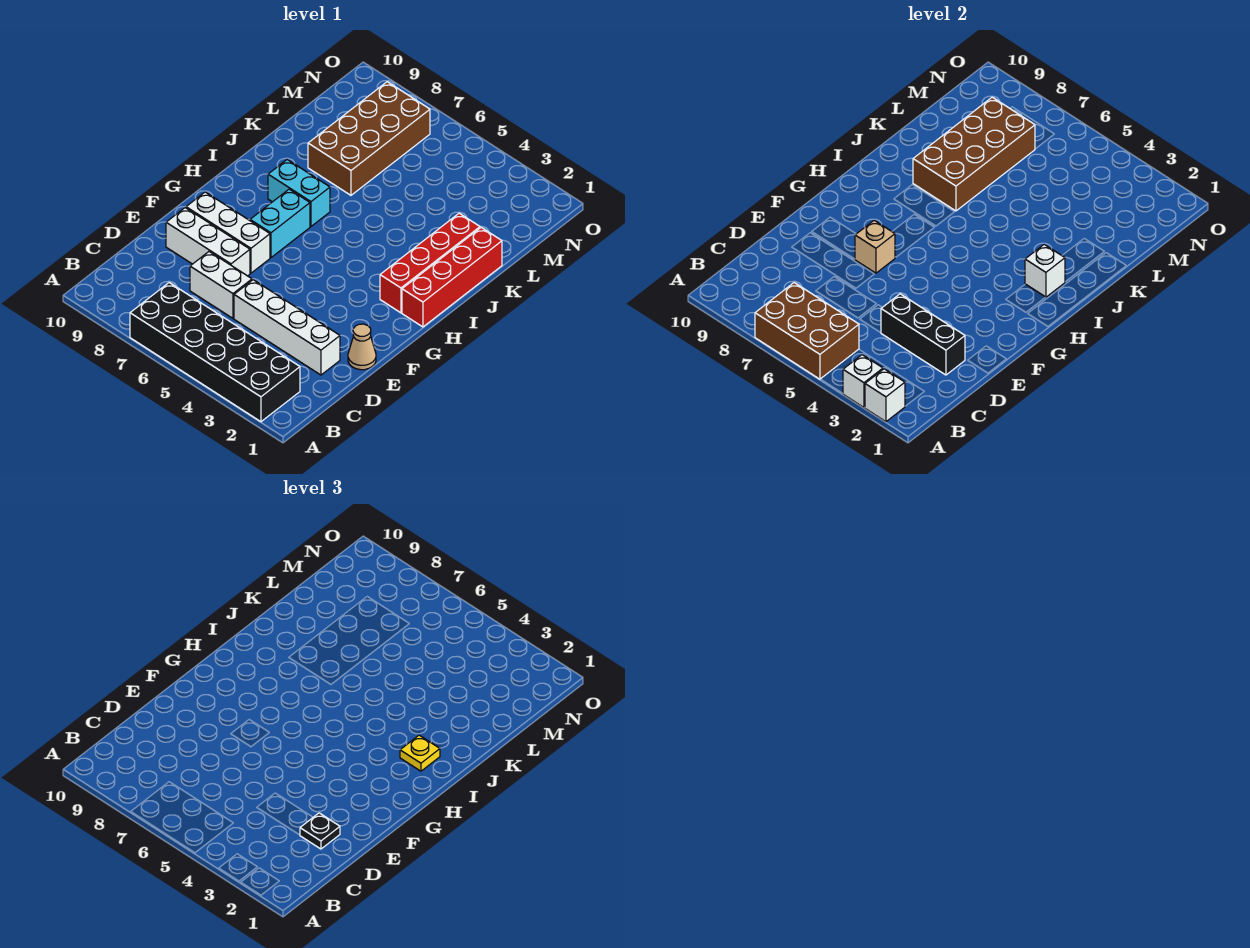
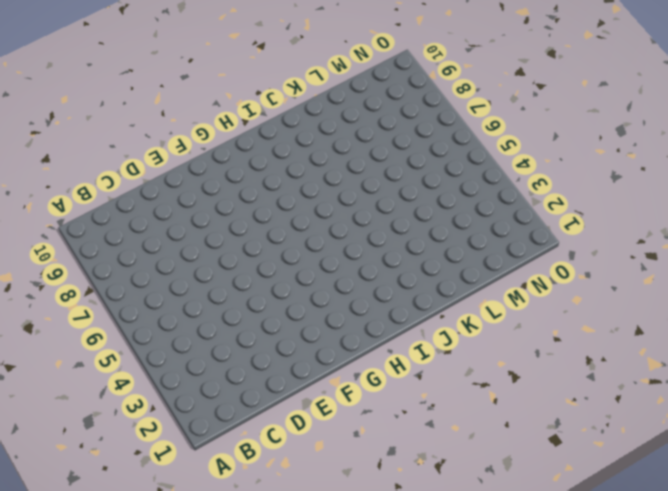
none -> black 2x6 brick [130,283,300,422]
none -> white 1x4 brick [234,280,340,375]
none -> white 1x2 brick [190,252,252,318]

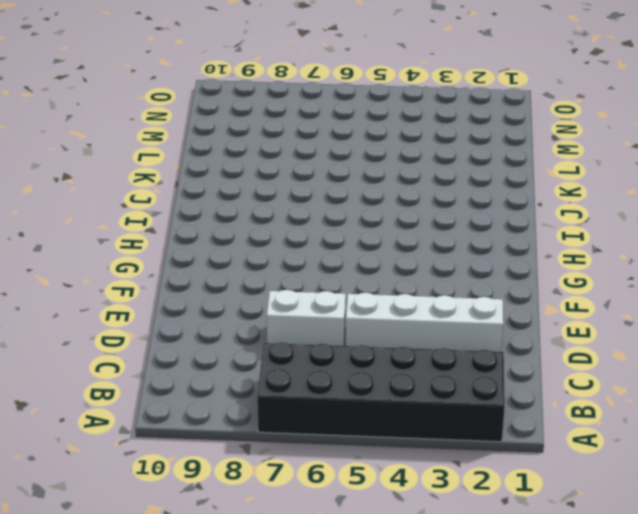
none -> tan 1x1 cone [348,324,376,370]
none -> white 1x3 brick [166,208,250,276]
none -> white 1x3 brick [186,192,270,273]

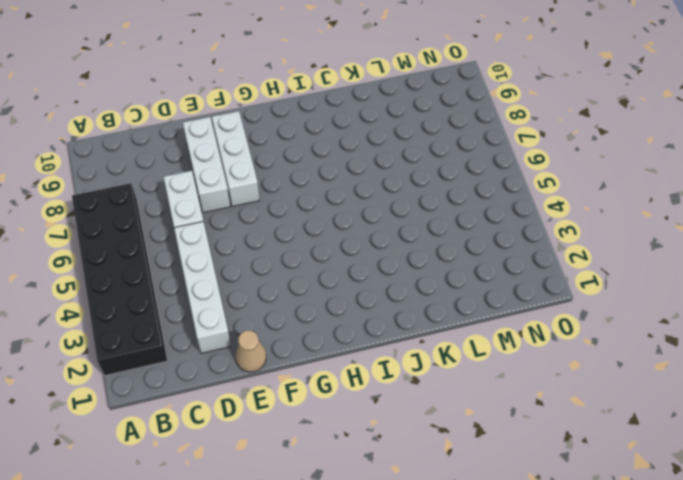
none -> cyan 1x2 brick [250,189,310,258]
none -> red 1x4 brick [402,228,502,327]
none -> red 1x4 brick [380,213,480,313]

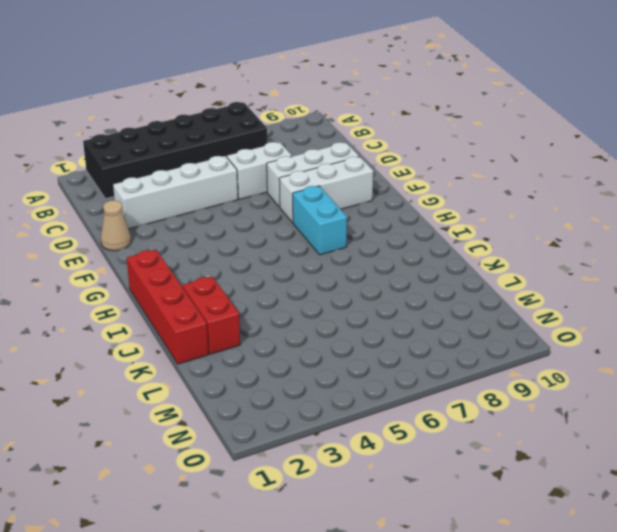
red 1x2 brick [183,276,240,354] -> red 1x4 brick [380,213,480,313]
none -> cyan 1x2 brick [268,160,330,226]
none -> brown 2x4 brick [308,82,430,195]
none -> white 1x1 brick [865,369,905,422]

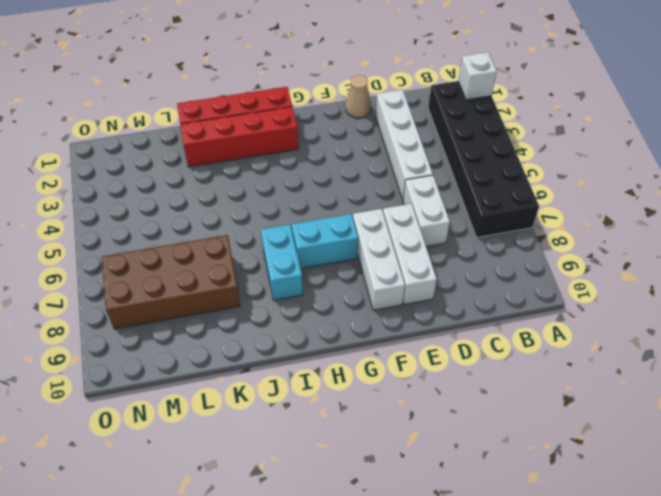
none -> white 1x1 brick [843,355,883,407]
none -> brown 2x3 brick [755,283,859,379]
none -> black 1x3 brick [881,294,965,375]

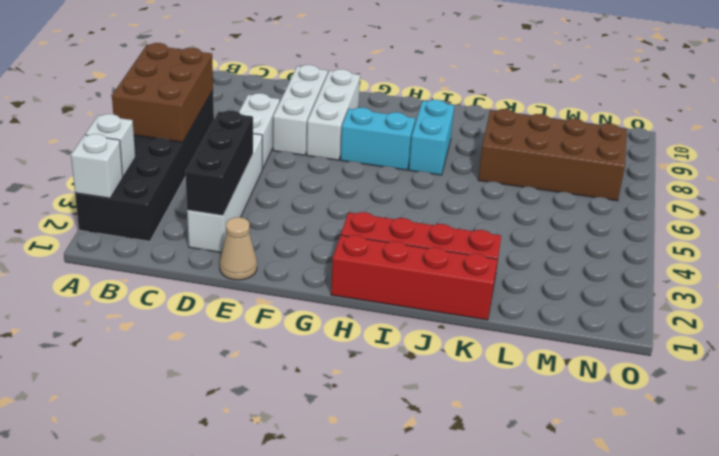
none -> tan 1x1 brick [855,220,895,273]
none -> white 1x1 brick [1025,244,1065,297]
none -> brown 2x4 brick [913,97,1035,211]

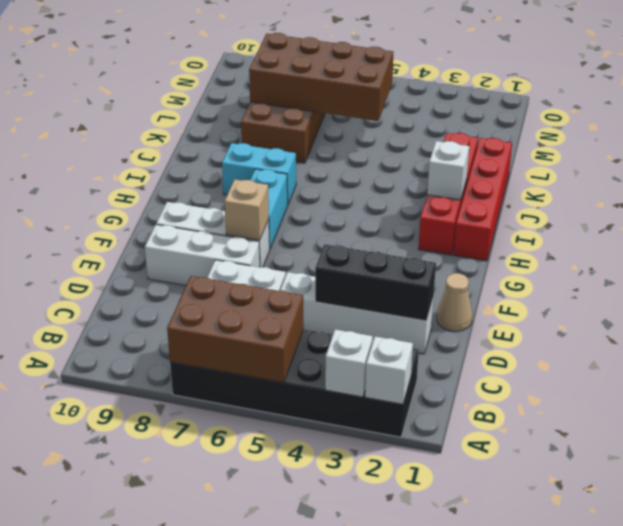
brown 2x4 brick [249,33,393,121] -> brown 2x4 brick turned to [913,97,1035,211]
none -> black 1x1 plate [300,813,340,849]
none -> yellow 1x1 plate [400,735,440,771]

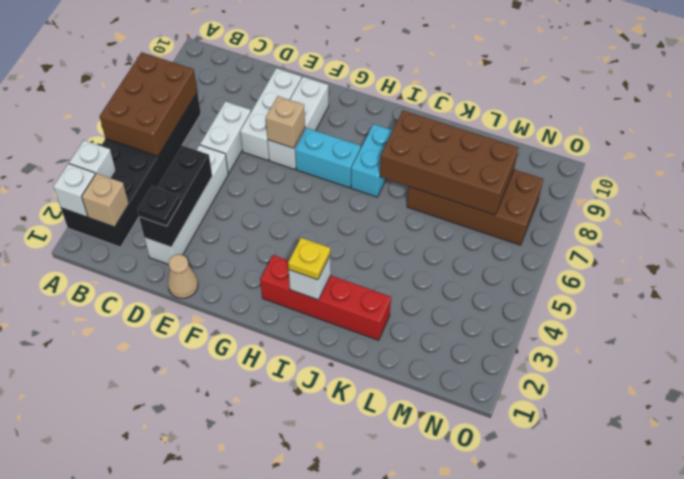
tan 1x1 brick [82,173,129,227] -> none
none -> red 1x4 brick [402,228,502,327]

